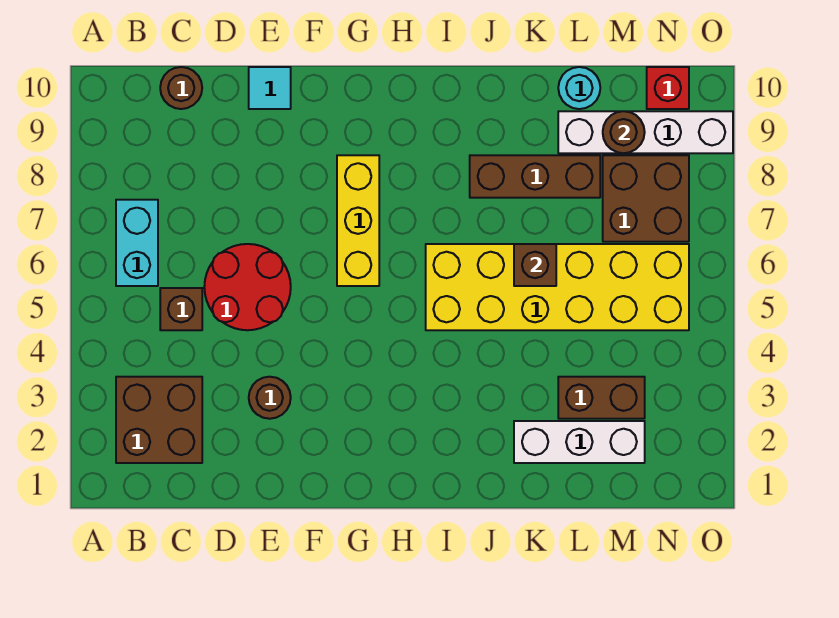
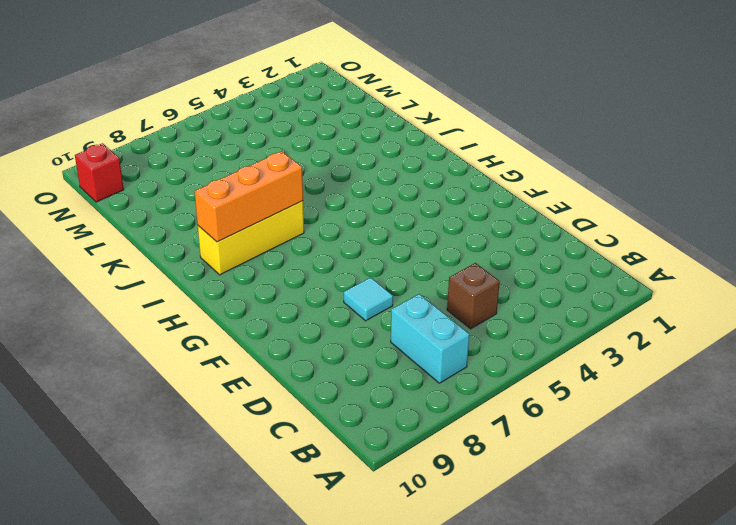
cyan 1x2 brick [391,294,469,383] -> cyan 1x2 brick turned to [116,200,158,286]
cyan 1x1 tile [344,278,393,321] -> cyan 1x1 tile moved to [249,67,291,109]
yellow 1x3 brick [198,201,304,275] -> yellow 1x3 brick moved to [337,155,379,286]
orange 1x3 brick [194,151,303,242] -> none
none -> brown 2x2 brick [116,377,202,463]
none -> brown 1x1 round brick [160,67,202,109]
none -> red 2x2 round brick [204,244,291,330]

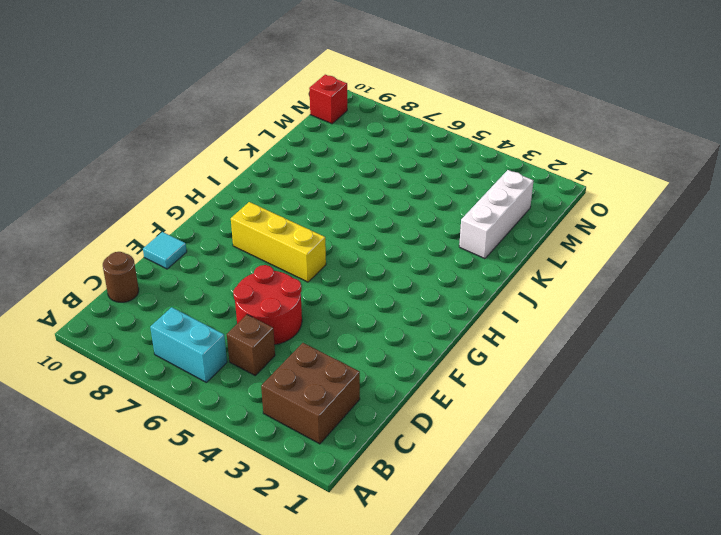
none -> brown 1x1 round brick [249,377,291,419]
none -> yellow 2x6 brick [426,244,689,330]
none -> brown 1x3 brick [470,155,600,198]

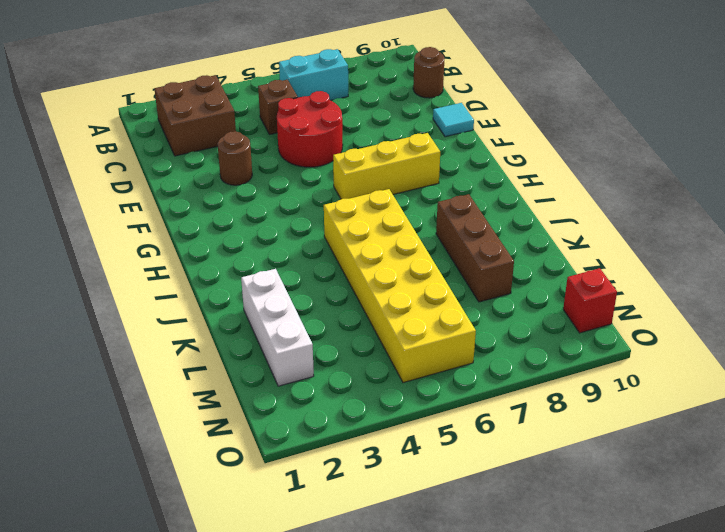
none -> brown 1x2 brick [558,377,645,419]
none -> white 1x4 brick [558,111,733,153]
none -> cyan 1x1 round brick [558,67,600,109]

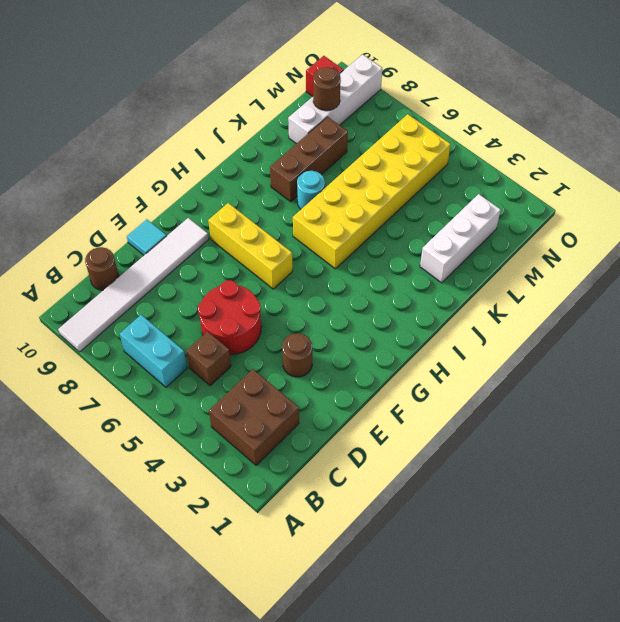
white 1x6 tile [58,218,209,352] -> none
cyan 1x1 round brick [297,171,325,209] -> cyan 1x1 round brick moved to [558,67,600,109]
none -> brown 1x2 brick [558,377,645,419]
none -> brown 2x2 brick [603,155,689,242]
none -> brown 1x1 brick [514,244,556,286]

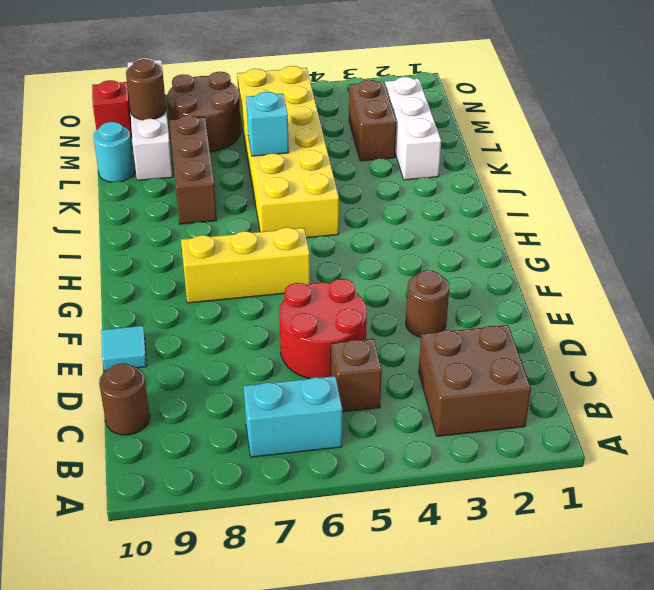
cyan 1x1 brick [246,92,289,156] -> brown 1x1 brick [514,244,556,286]
brown 2x2 round brick [167,72,241,152] -> brown 2x2 brick [603,155,689,242]

